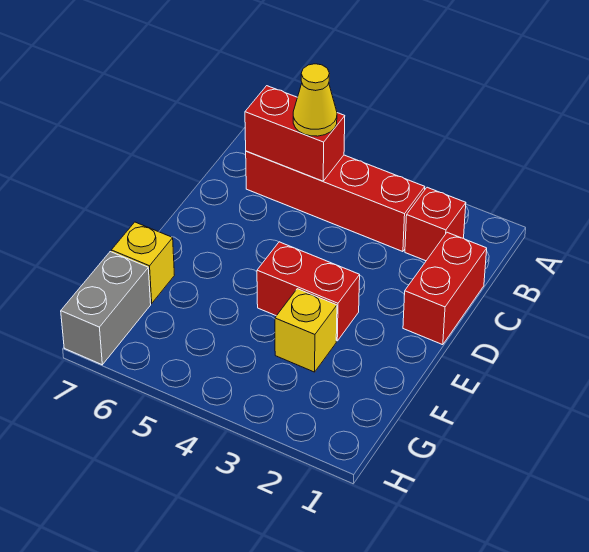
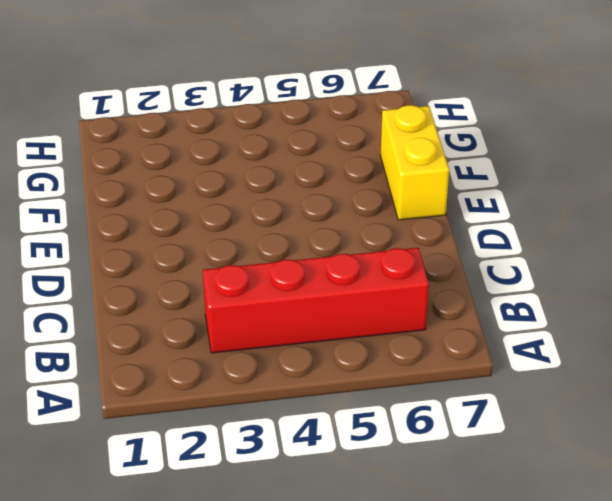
yellow 1x2 brick [380,105,449,220] -> yellow 1x1 brick [111,222,174,303]
none -> red 1x1 brick [405,187,466,261]
none -> red 1x2 brick [403,232,487,345]

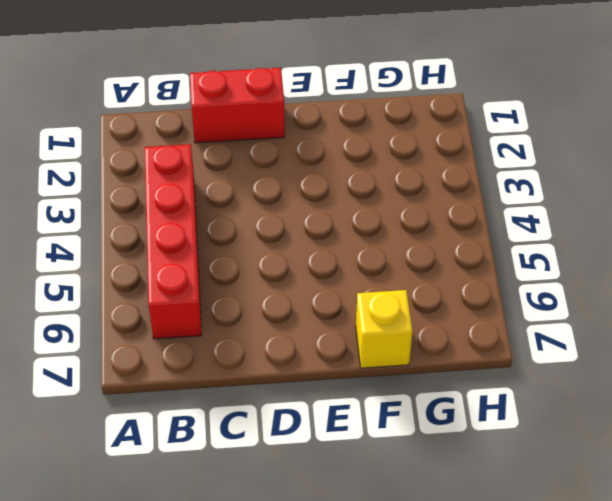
none -> red 1x1 brick [405,187,466,261]
none -> red 1x2 brick [257,242,360,341]

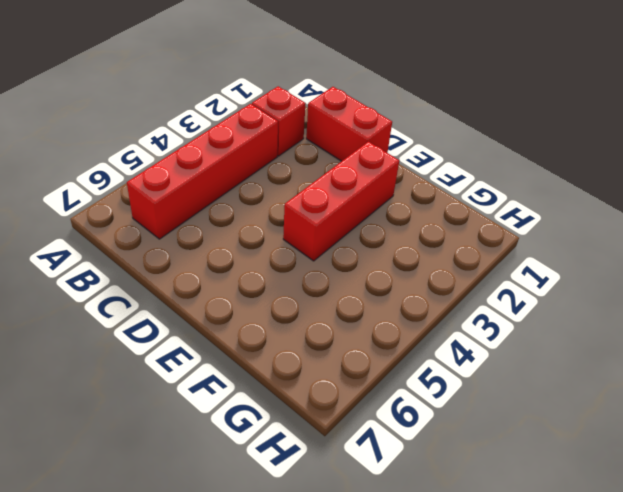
red 1x3 brick [283,142,399,261] -> red 1x2 brick [257,242,360,341]
none -> yellow 1x1 brick [275,289,337,372]
none -> yellow 1x1 brick [111,222,174,303]

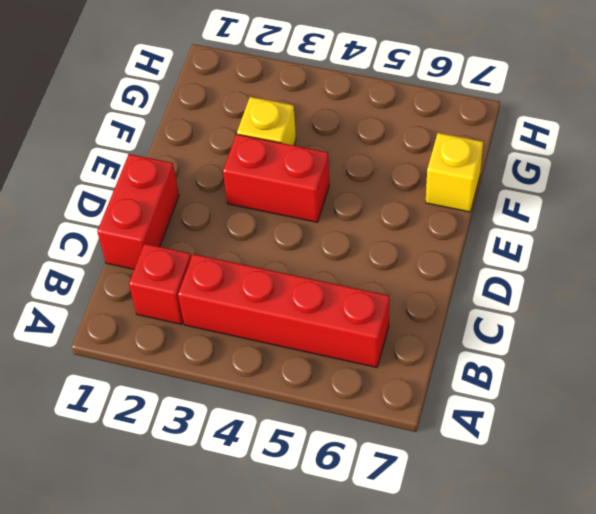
none -> grey 1x2 brick [61,252,151,365]
none -> red 1x2 brick [245,86,345,181]

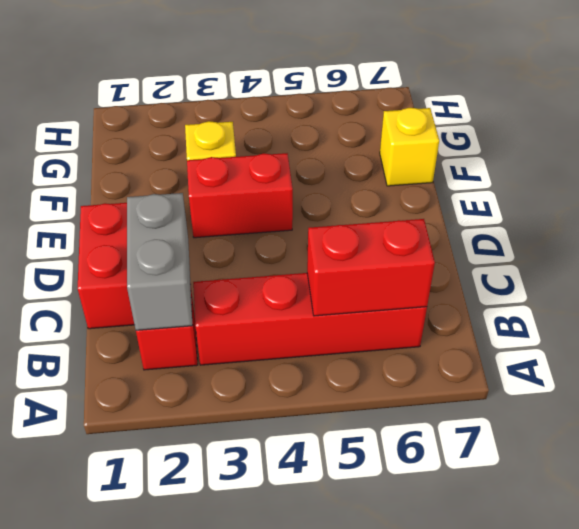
grey 1x2 brick [127,193,193,330] -> grey 1x2 brick moved to [61,252,151,365]
none -> yellow 1x1 cone [293,64,337,136]

